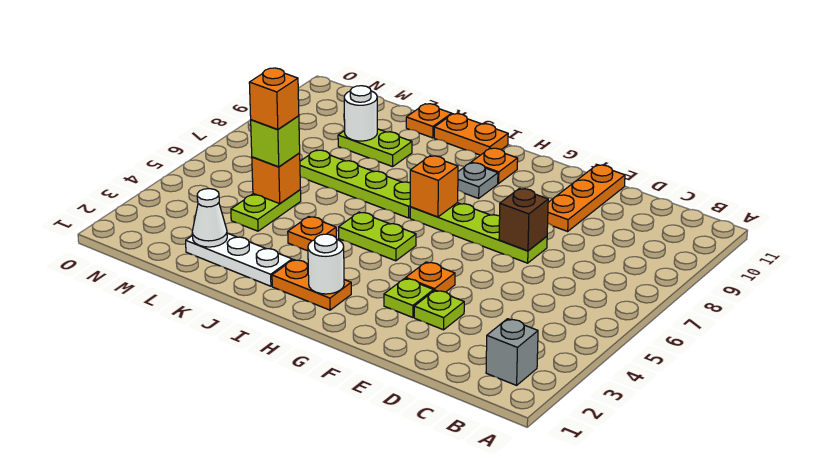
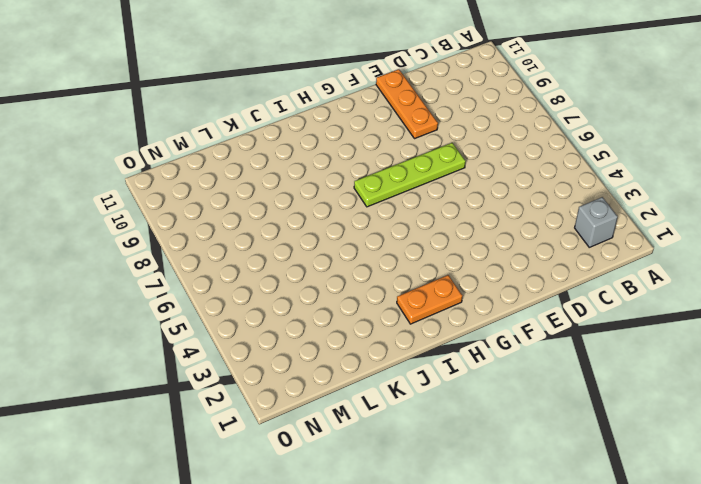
none -> lime 1x1 plate [414,290,464,330]
none -> lime 1x1 plate [384,278,434,318]
none -> orange 1x1 plate [406,262,455,292]

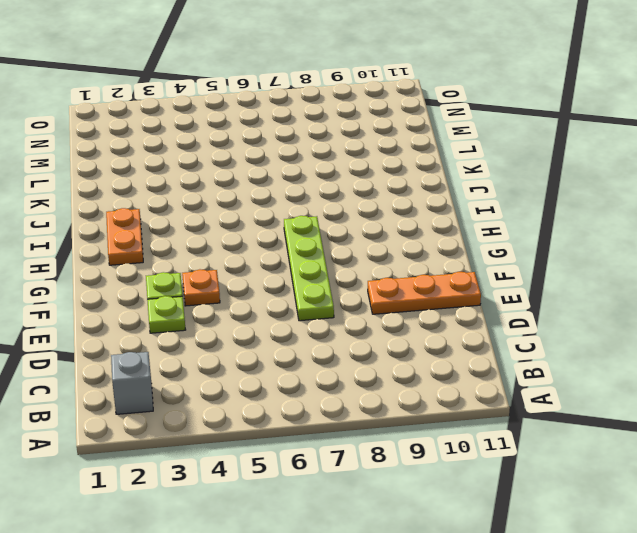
none -> lime 1x2 plate [339,212,416,261]
none -> grey 1x1 plate [458,163,498,198]
none -> orange 1x1 plate [471,148,518,183]

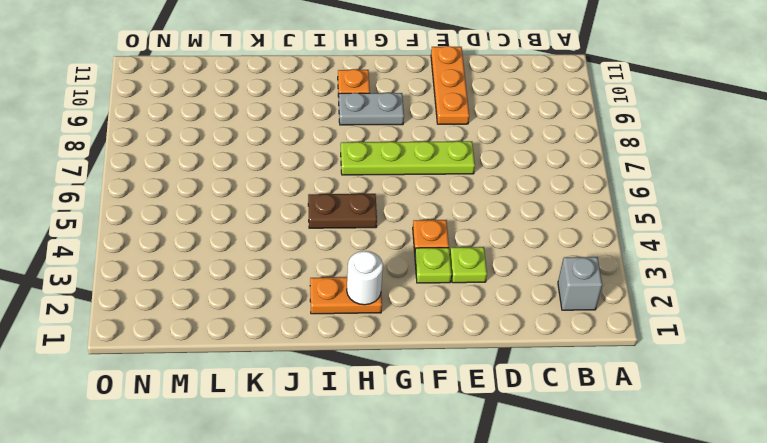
grey 1x2 plate [339,93,404,125] -> grey 1x1 plate [458,163,498,198]
brown 1x2 plate [308,194,377,228] -> lime 1x2 plate [339,212,416,261]
none -> lime 1x4 plate [300,150,410,218]
none -> orange 1x2 plate [434,114,508,155]
none -> white 1x3 plate [186,233,292,286]

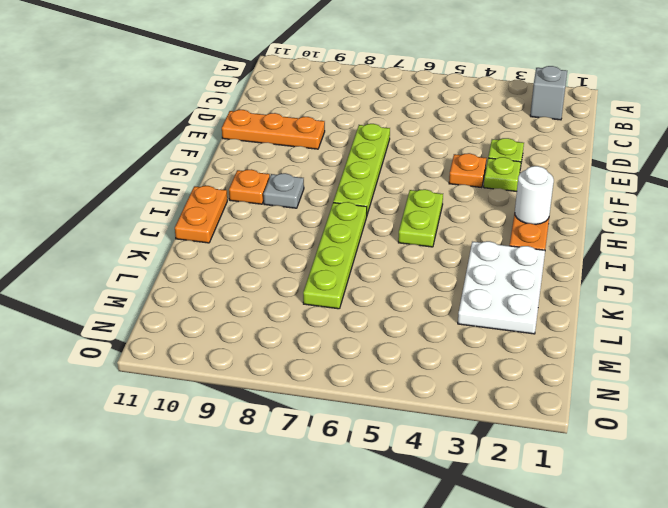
white 2x3 plate [458,241,545,334] -> white 1x3 plate [186,233,292,286]
none -> orange 1x1 plate [288,217,336,251]
none -> lime 1x2 plate [338,129,412,167]
none -> orange 1x1 plate [406,104,452,138]

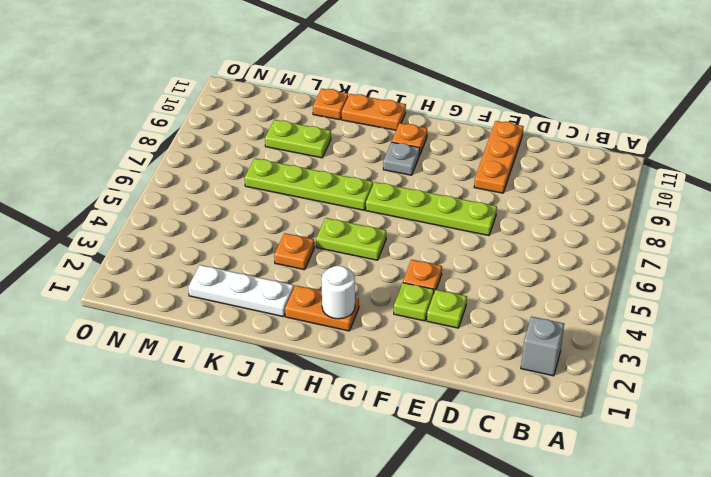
none -> lime 1x2 plate [231,190,301,231]
none -> brown 1x1 brick [499,189,548,251]
none -> orange 1x1 brick [410,156,458,217]

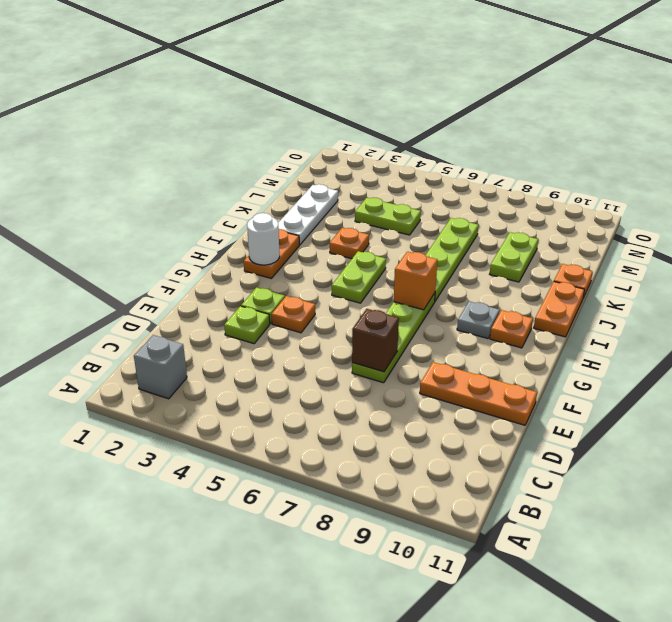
none -> white 1x1 cone [192,189,227,247]
none -> orange 1x1 brick [252,153,300,204]
none -> white 1x1 round brick [344,86,377,141]

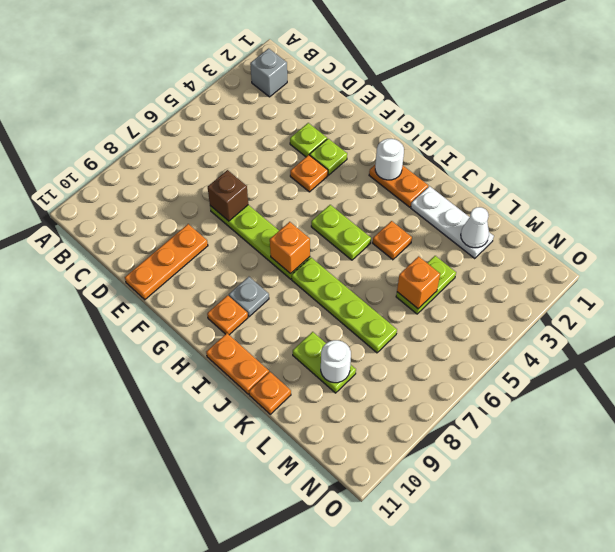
none -> lime 1x1 brick [251,116,300,167]
none -> orange 1x1 brick [249,68,299,129]

